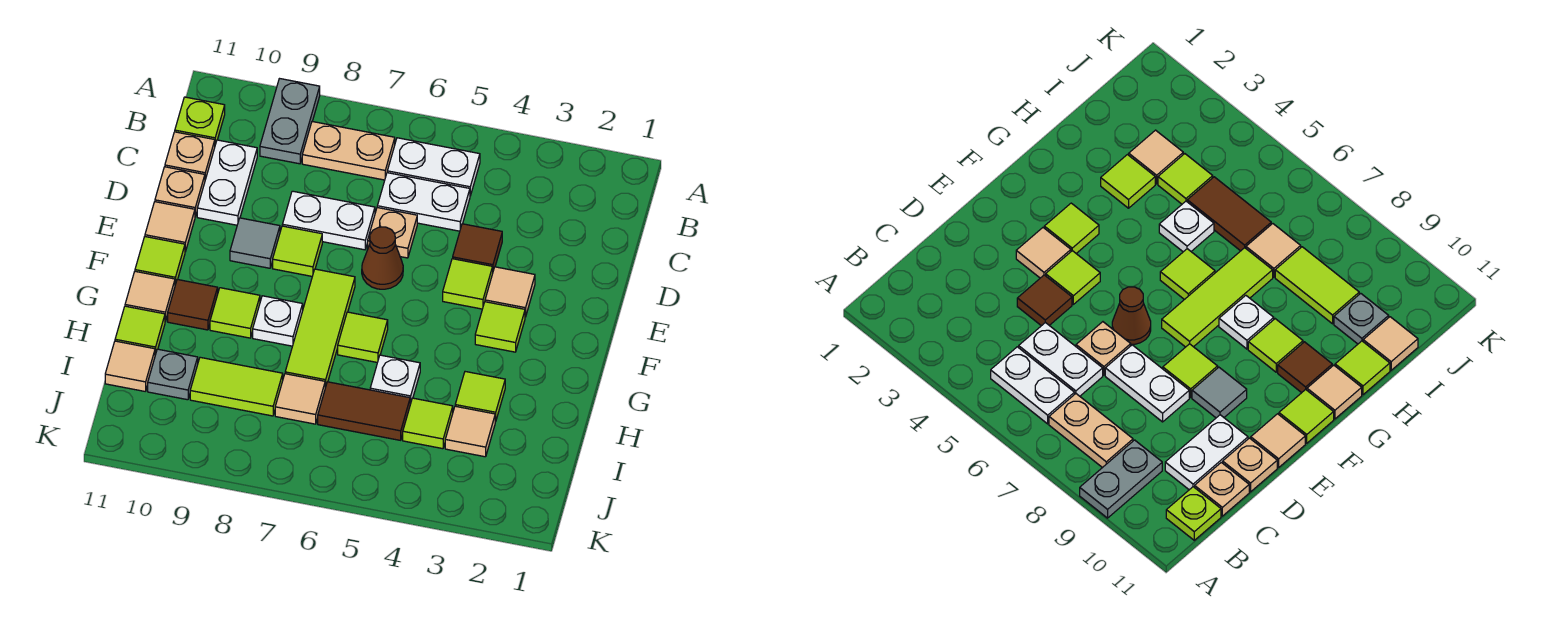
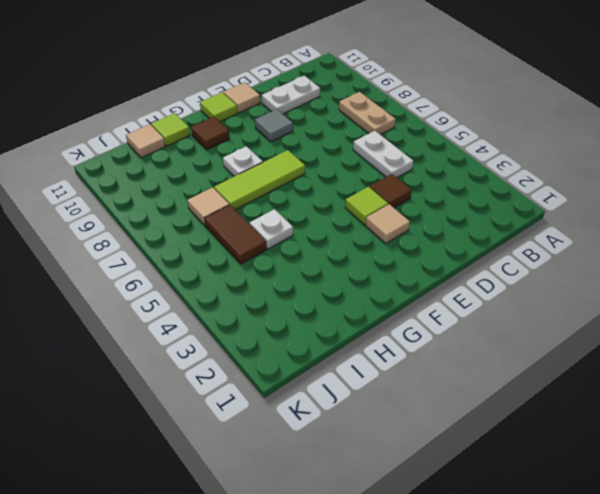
none -> grey 1x2 plate [260,79,320,164]
none -> white 1x2 plate [387,138,480,196]
none -> lime 1x1 plate [175,97,225,144]
none -> tan 1x1 plate [165,132,215,179]

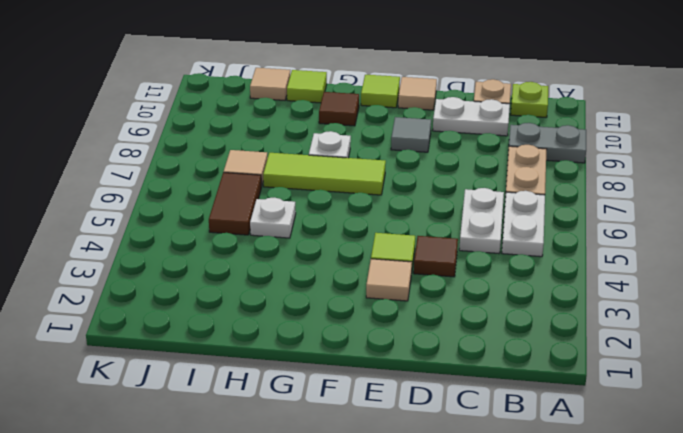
none -> tan 1x1 plate [368,208,417,258]
none -> white 1x2 plate [282,191,375,250]
none -> tan 1x1 plate [155,167,205,217]
none -> brown 1x1 cone [362,227,403,289]

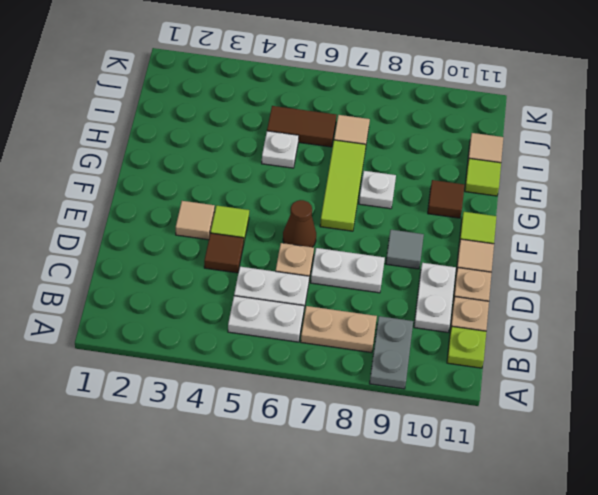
none -> lime 1x1 tile [273,226,322,276]
none -> lime 1x1 tile [475,302,525,352]
none -> lime 1x1 tile [338,312,388,363]
none -> lime 1x1 tile [210,288,260,338]

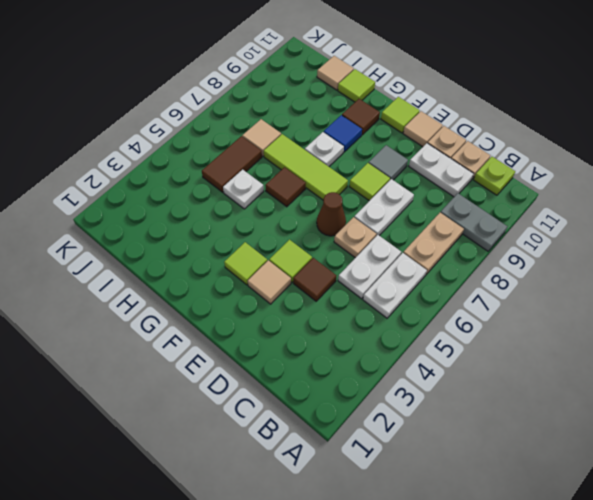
brown 1x1 tile [265,167,306,207] -> lime 1x1 tile [338,312,388,363]
blue 1x1 tile [324,115,362,152] -> lime 1x1 tile [210,288,260,338]
none -> tan 1x1 tile [125,271,175,322]
none -> lime 1x1 tile [455,372,505,422]
none -> tan 1x1 tile [445,406,495,457]
none -> lime 1x1 tile [403,398,453,449]

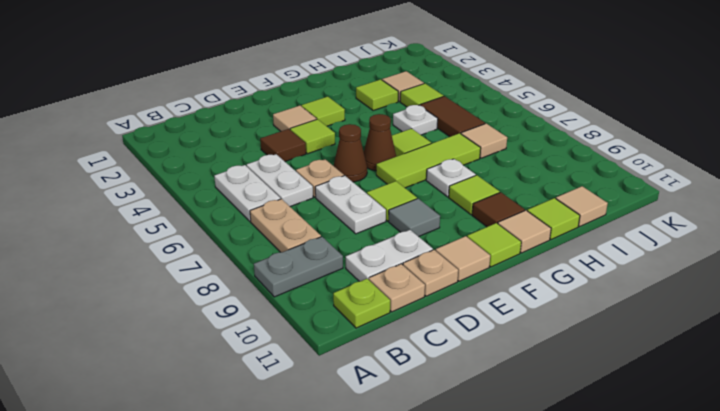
brown 1x1 cone [364,114,396,171] -> none
none -> lime 1x2 tile [190,357,283,416]
none -> grey 1x1 plate [148,349,198,400]

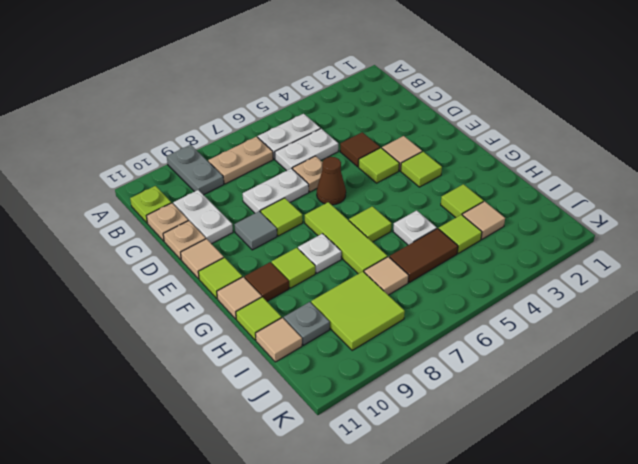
lime 2x2 tile [311,271,405,351] -> lime 1x2 tile [190,357,283,416]

